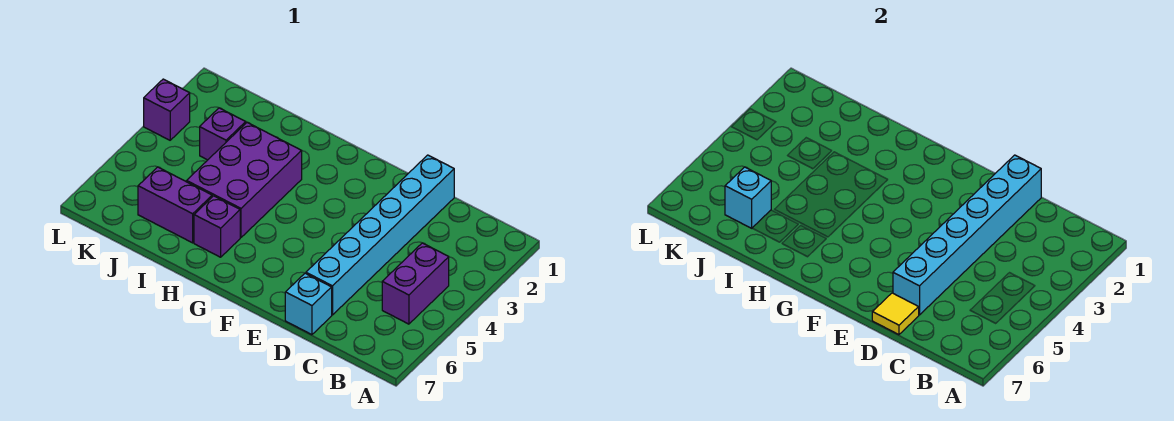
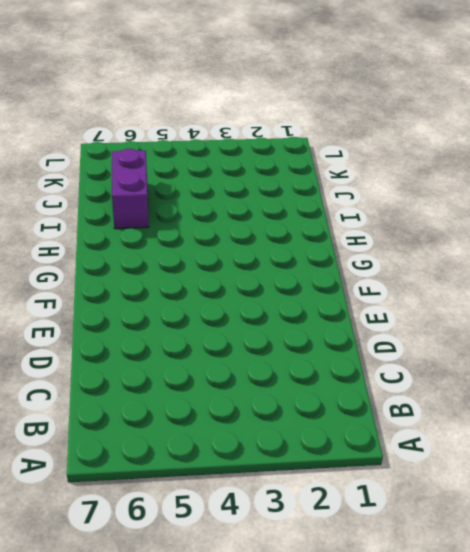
none -> purple 1x2 brick [382,243,449,324]
none -> cyan 1x6 brick [306,155,454,315]

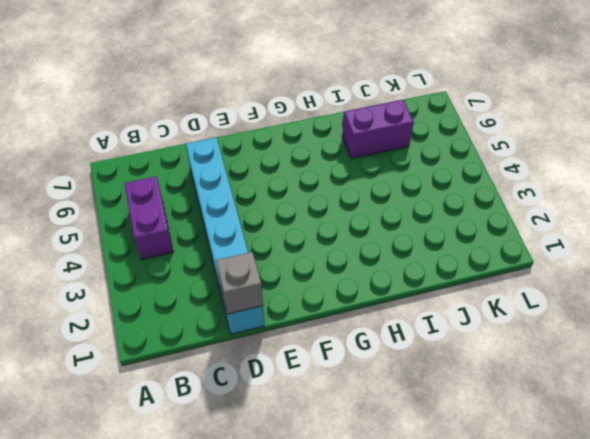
grey 1x1 brick [216,252,263,314] -> cyan 1x6 brick [893,155,1041,315]
none -> cyan 1x1 brick [285,273,332,335]
none -> purple 2x3 brick [187,122,302,237]

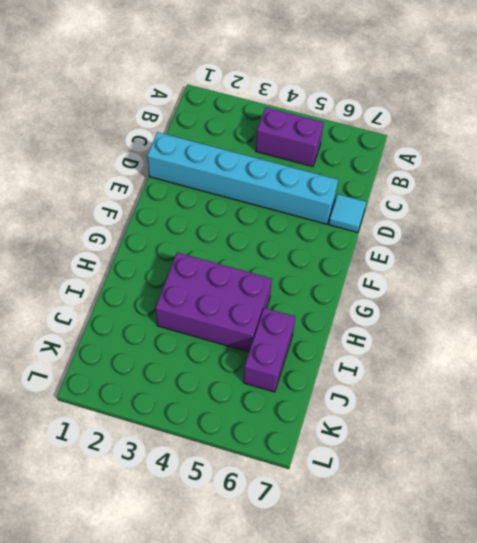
cyan 1x1 tile [329,194,366,233] -> cyan 1x1 brick [285,273,332,335]
none -> purple 1x1 brick [194,196,240,257]
none -> purple 1x1 brick [200,108,246,160]

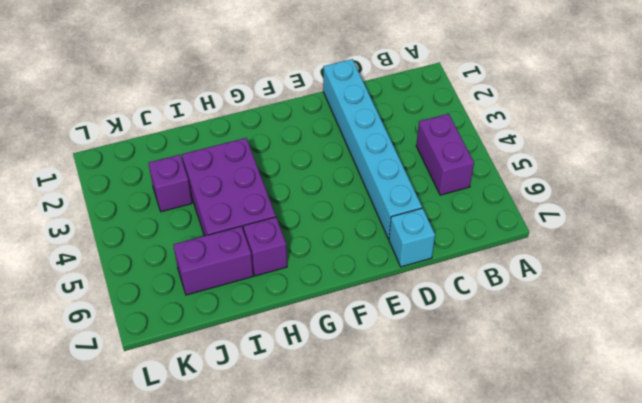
none -> purple 1x1 brick [144,79,190,140]
none -> cyan 1x6 brick [893,155,1041,315]

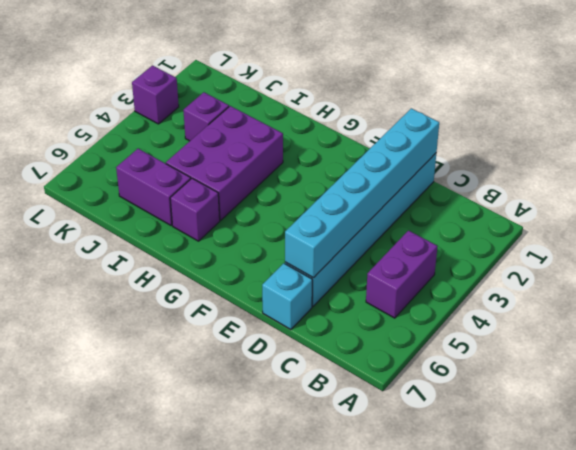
none -> yellow 1x1 tile [872,293,919,335]
none -> cyan 1x1 brick [725,167,771,228]

